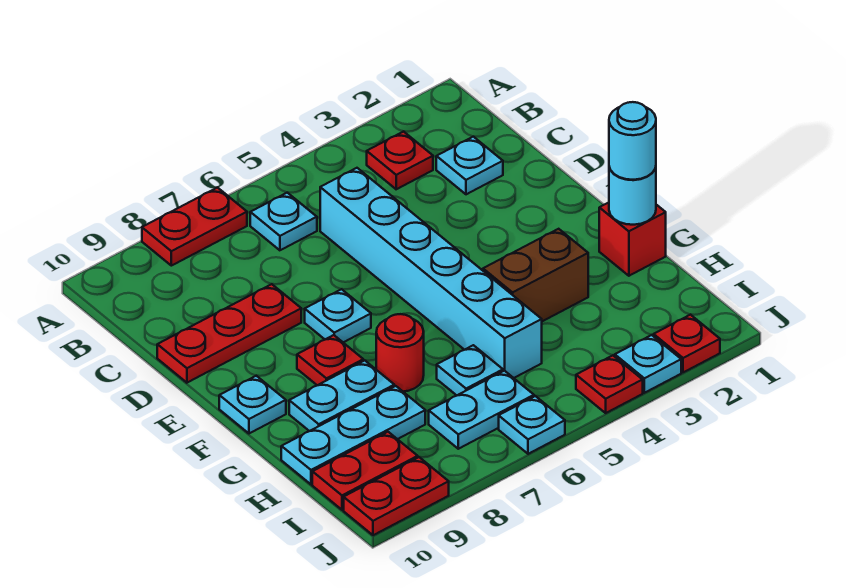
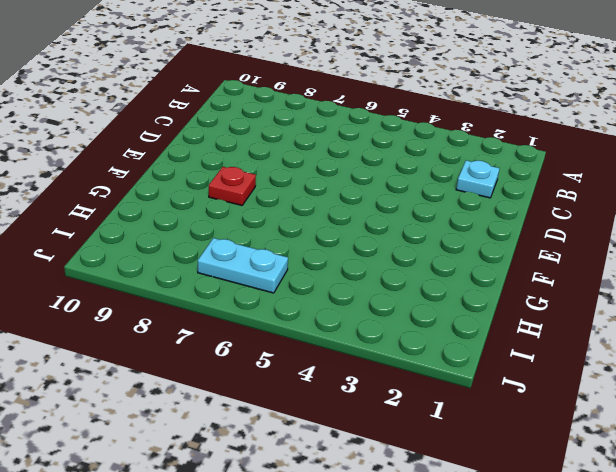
none -> red 1x2 plate [142,188,247,266]
none -> red 1x1 plate [367,131,433,189]
none -> cyan 1x1 plate [250,193,317,250]

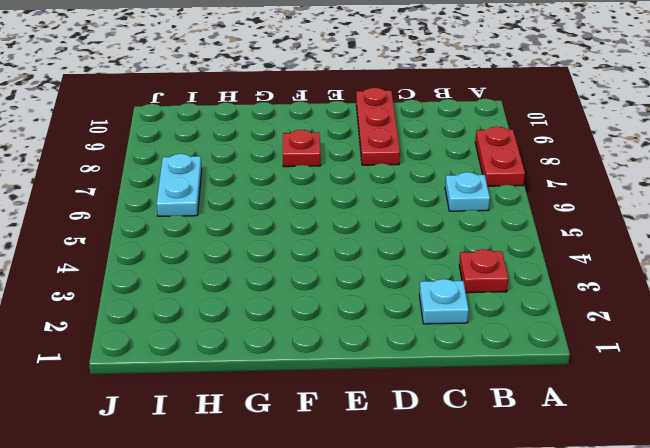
none -> cyan 1x6 brick [320,168,542,378]
none -> cyan 1x1 plate [305,289,371,342]
none -> cyan 1x1 plate [219,376,286,433]

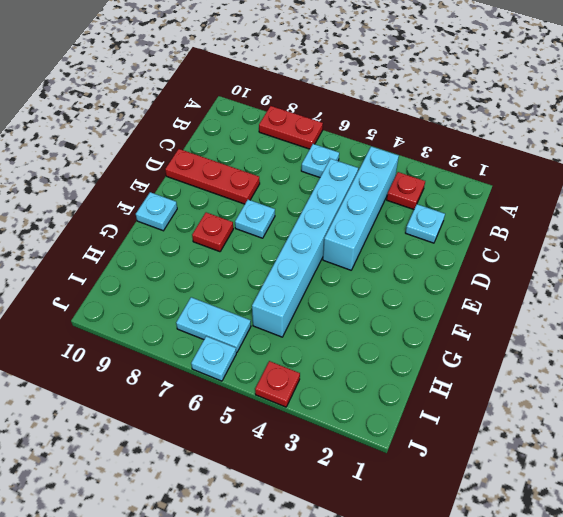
cyan 1x4 brick [323,146,399,270] -> none
none -> red 1x1 brick [599,202,666,276]
none -> brown 1x2 brick [483,229,588,321]
none -> red 1x1 round brick [376,314,424,392]

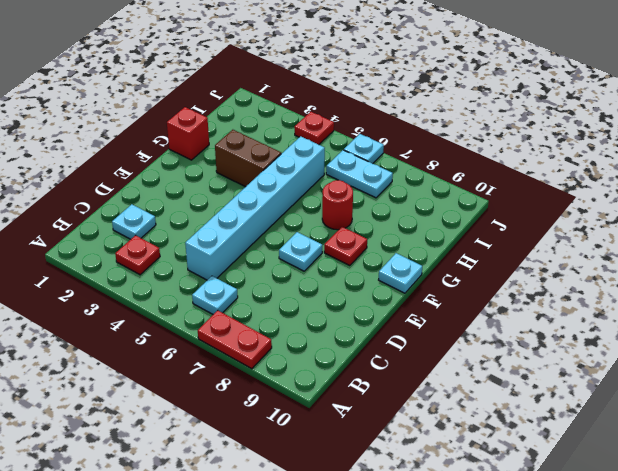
none -> red 1x3 plate [157,284,301,383]
none -> cyan 1x2 plate [289,361,394,431]
none -> cyan 1x1 plate [437,345,503,395]

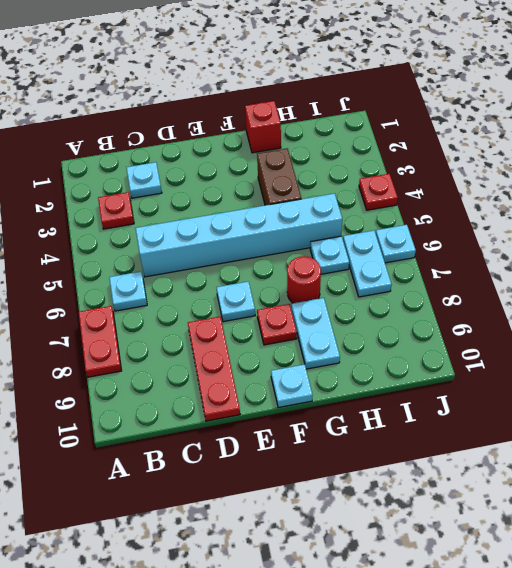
none -> cyan 1x3 plate [281,386,425,484]
none -> red 1x2 plate [312,432,418,510]
none -> red 1x1 plate [654,315,720,372]

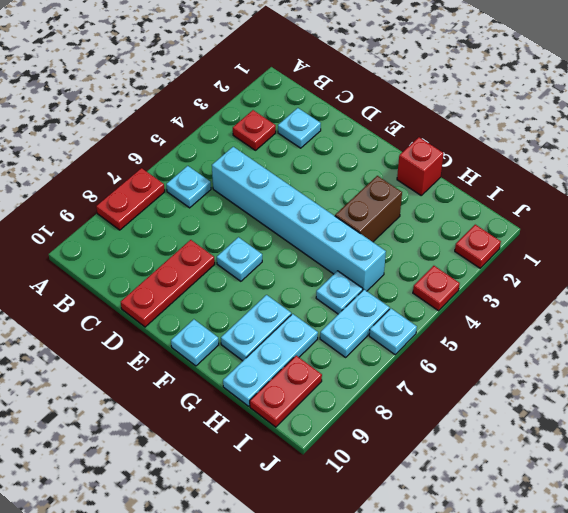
none -> red 1x1 plate [297,335,363,385]
none -> red 1x1 round brick [376,314,424,392]
none -> cyan 1x1 plate [615,335,681,393]

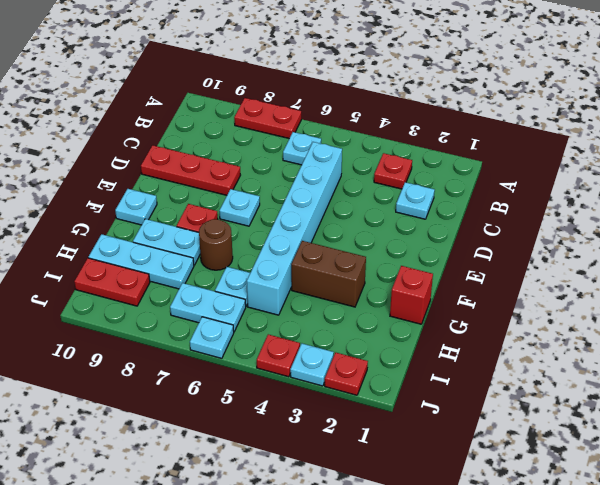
brown 1x1 round brick [199,219,233,270] -> red 1x1 round brick [376,314,424,392]
none -> red 1x2 plate [344,457,449,535]
none -> cyan 1x1 round brick [609,167,656,225]
none -> cyan 1x1 round brick [609,102,656,180]

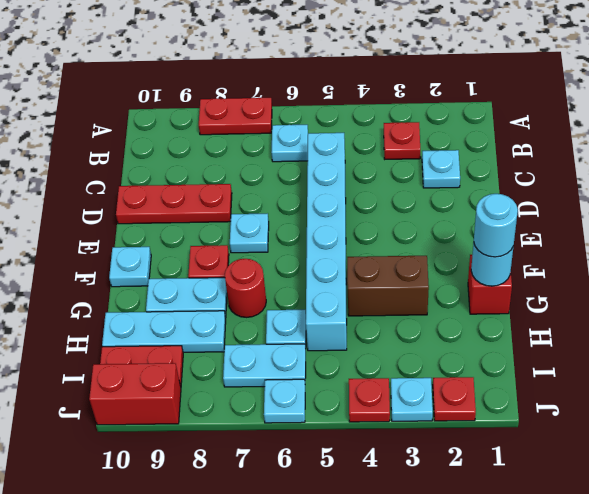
red 1x2 brick [89,363,181,425] -> red 1x2 plate [344,457,449,535]

